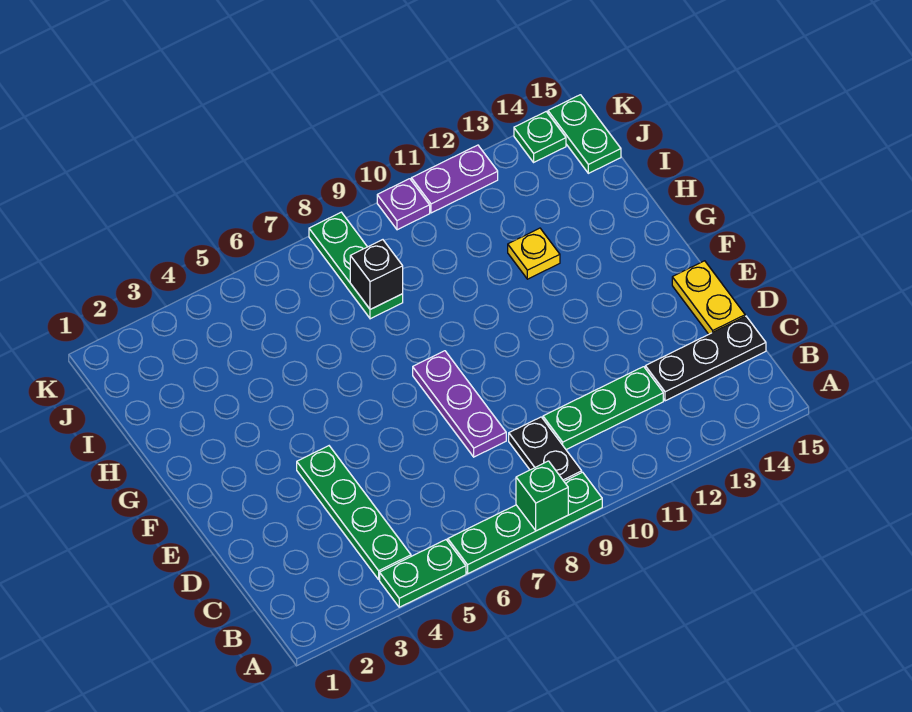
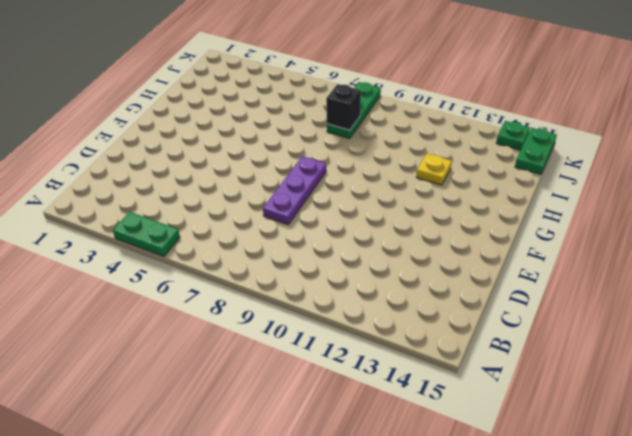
none -> green 1x4 plate [448,472,602,574]
none -> green 1x4 plate [297,446,411,579]
none -> black 1x2 plate [509,417,582,481]

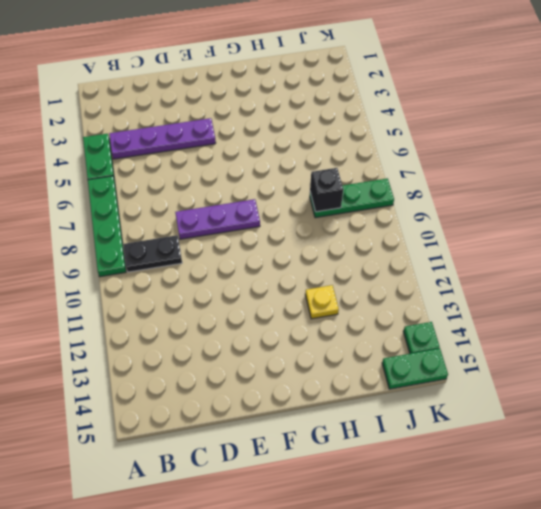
purple 1x4 plate [109,118,216,159] -> green 1x4 plate [297,446,411,579]
none -> green 1x3 plate [543,367,663,450]
none -> black 1x3 plate [645,316,766,401]
none -> yellow 1x2 plate [672,261,745,334]

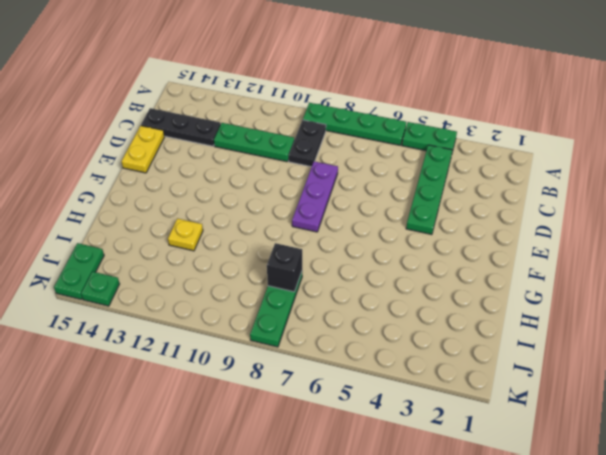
none -> purple 1x1 plate [377,179,430,230]
none -> purple 1x2 plate [411,145,498,213]
none -> green 1x1 brick [516,461,568,531]

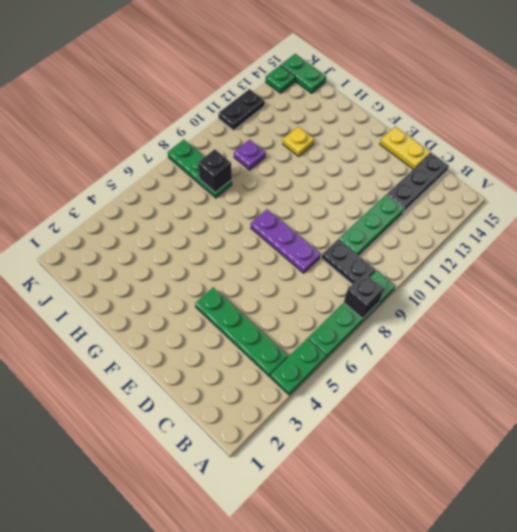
black 1x1 brick [344,273,384,319] -> green 1x1 brick [516,461,568,531]
purple 1x1 plate [234,140,265,170] -> purple 1x1 plate moved to [377,179,430,230]
black 1x2 plate [218,89,265,130] -> purple 1x2 plate [411,145,498,213]

